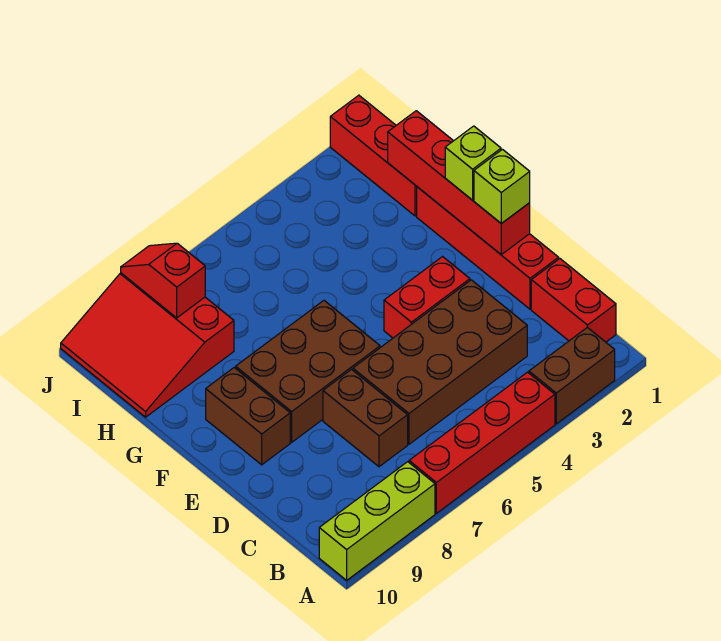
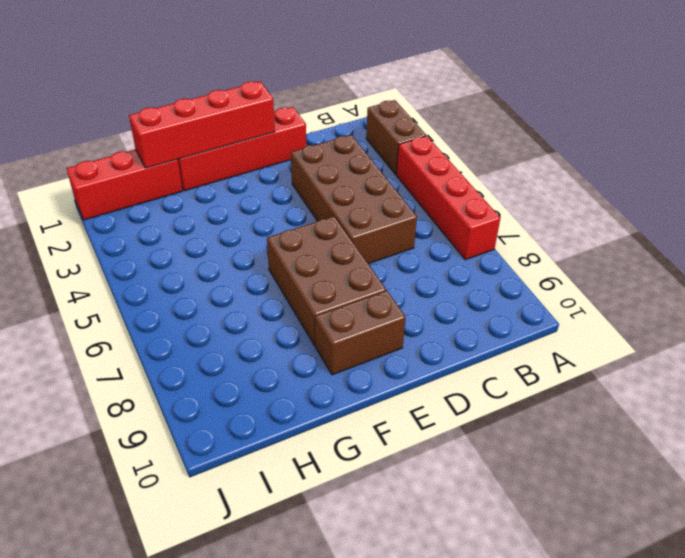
none -> lime 1x3 brick [319,462,435,580]
none -> red 1x2 brick [531,259,616,342]
none -> brown 1x2 brick [323,369,408,467]

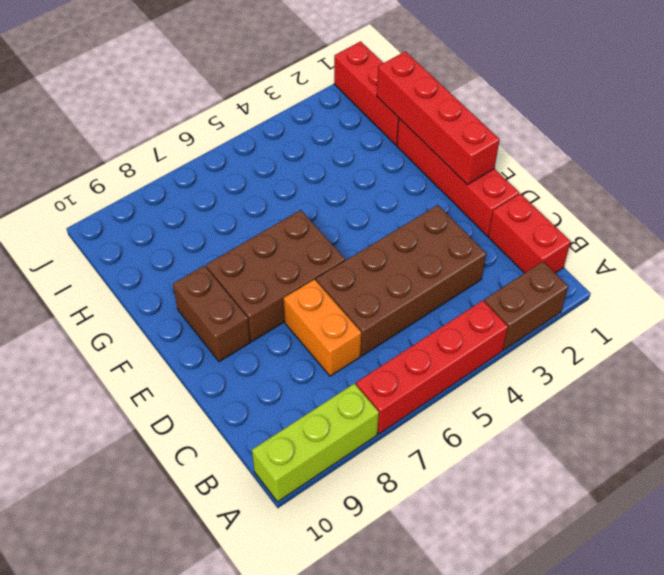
orange 1x2 brick [284,279,361,376] -> brown 1x2 brick [323,369,408,467]
none -> red 1x2 brick [384,257,470,338]
none -> red 3x3 slope [61,273,234,417]
none -> red 1x2 slope [121,243,205,318]

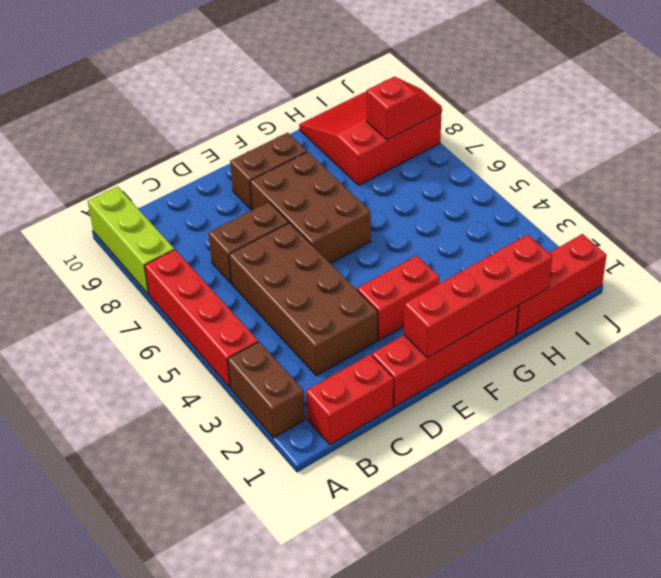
red 1x2 brick [357,256,439,340] -> red 1x2 brick turned to [384,257,470,338]
none -> lime 1x1 brick [474,149,530,223]
none -> lime 1x1 brick [445,126,501,200]

